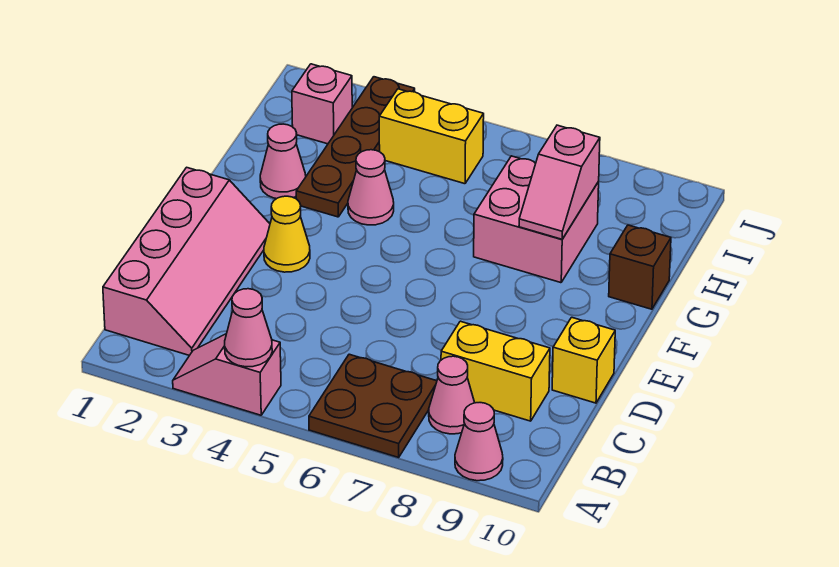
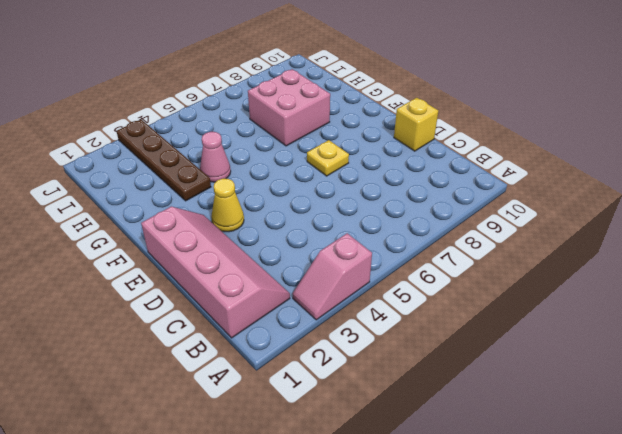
yellow 1x1 plate [307,140,349,176] -> none
none -> brown 2x2 plate [309,354,437,457]
none -> pink 1x1 cone [455,403,503,481]
none -> pink 1x1 cone [429,356,475,434]

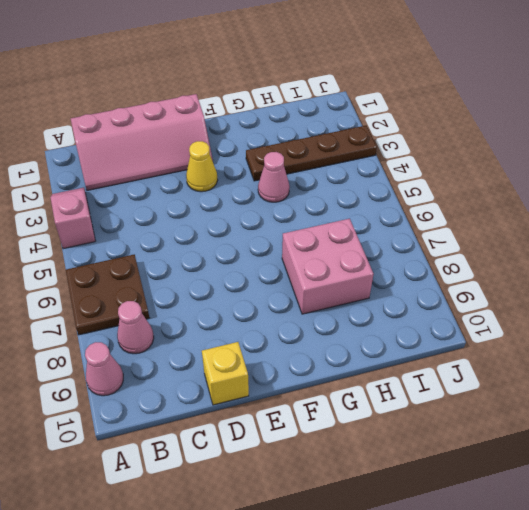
none -> yellow 1x2 brick [441,321,550,421]
none -> pink 1x1 cone [260,124,306,199]
none -> brown 1x1 brick [609,225,671,309]

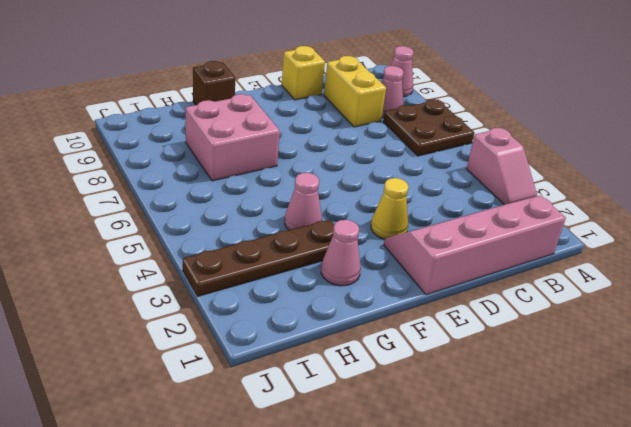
none -> pink 1x1 brick [292,64,352,144]
none -> yellow 1x2 brick [379,89,484,184]
none -> pink 1x1 cone [225,289,272,367]

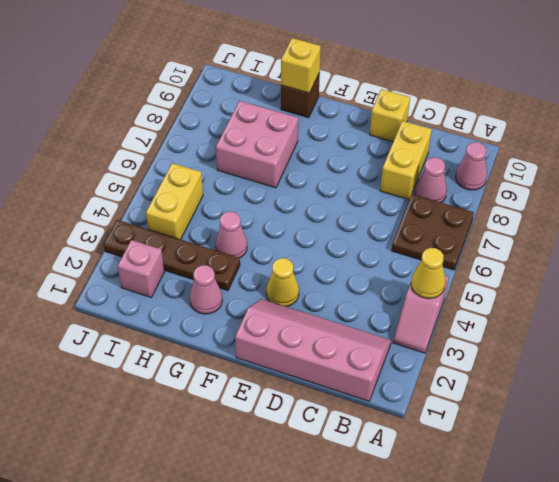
yellow 1x1 cone [411,248,446,299] -> pink 1x1 cone [225,289,272,367]
yellow 1x1 brick [281,38,321,93] -> none
none -> pink 1x2 slope [519,125,600,239]

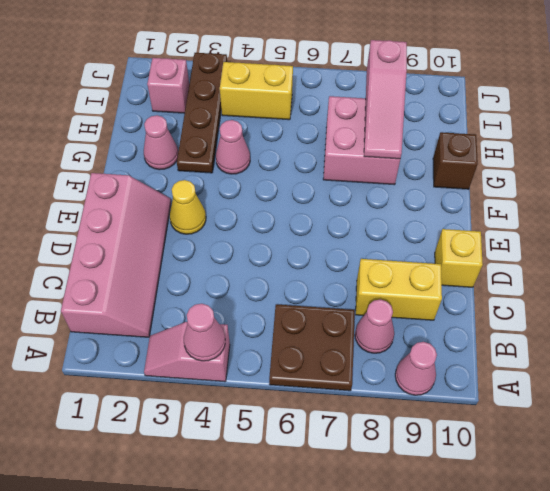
pink 1x3 slope [364,40,407,159] -> pink 1x2 slope [519,125,600,239]

